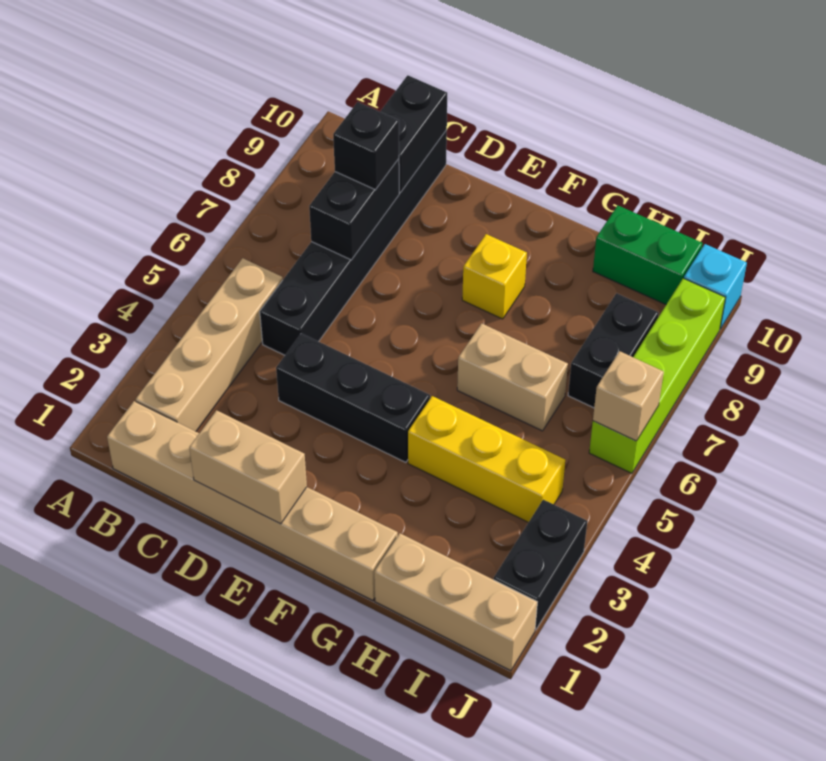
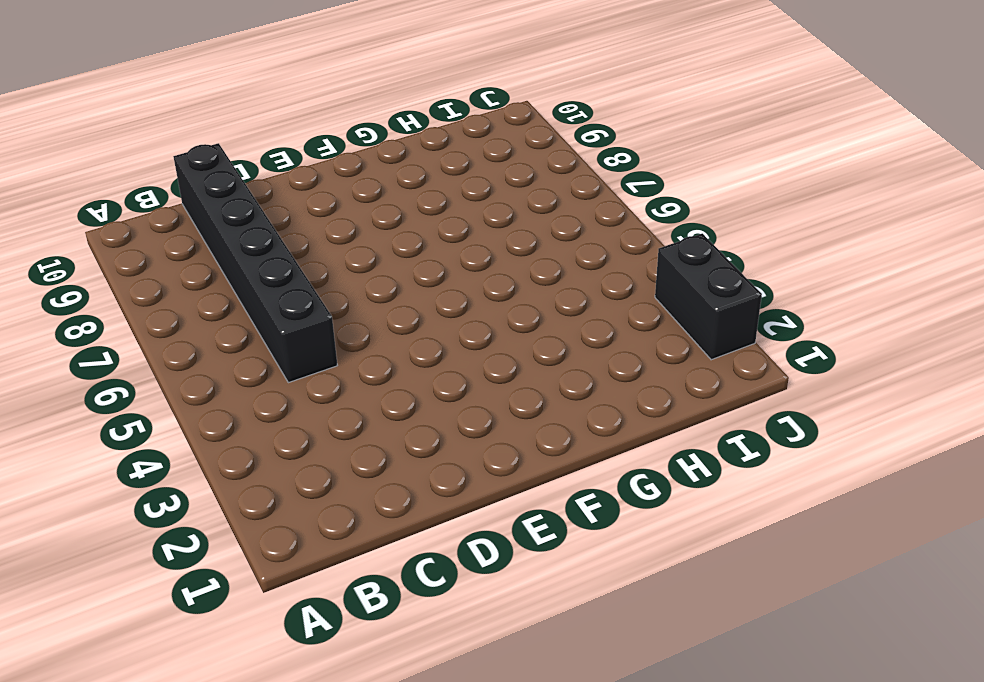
none -> tan 1x6 brick [107,401,398,600]
none -> tan 1x4 brick [135,258,283,431]
none -> black 1x3 brick [276,333,430,462]

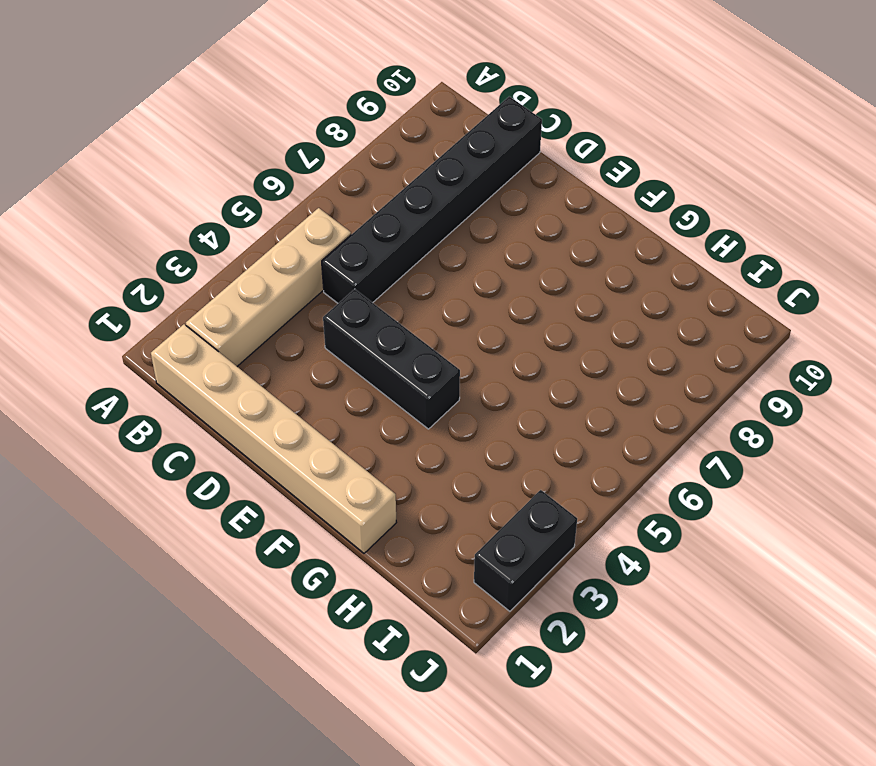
none -> yellow 1x1 brick [462,234,527,319]
none -> yellow 1x3 brick [408,396,565,522]
none -> tan 1x2 brick [457,323,568,431]

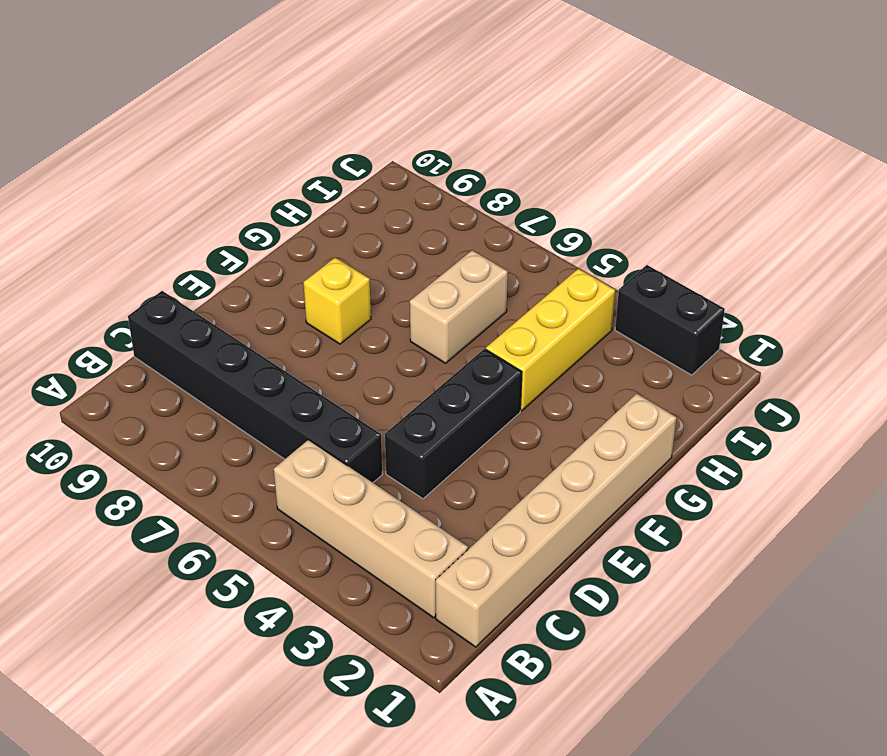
none -> tan 1x3 brick [374,533,537,671]
none -> green 1x2 brick [593,206,703,304]
none -> black 1x2 brick [568,293,659,408]

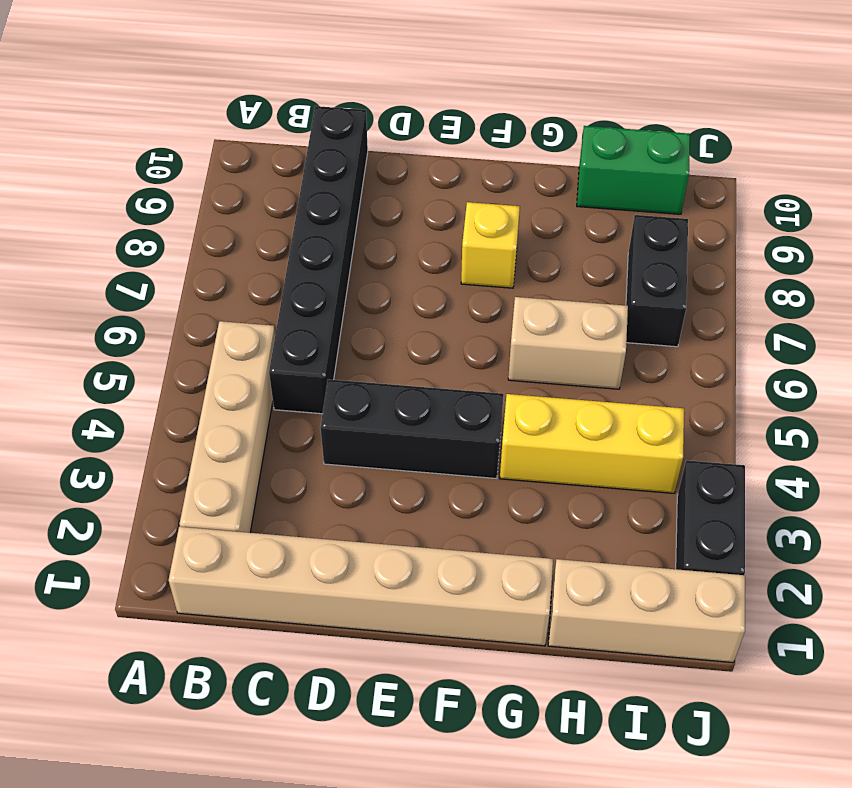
none -> lime 1x4 brick [589,278,725,473]
none -> cyan 1x1 brick [684,244,747,329]
none -> black 1x2 brick [309,159,399,260]

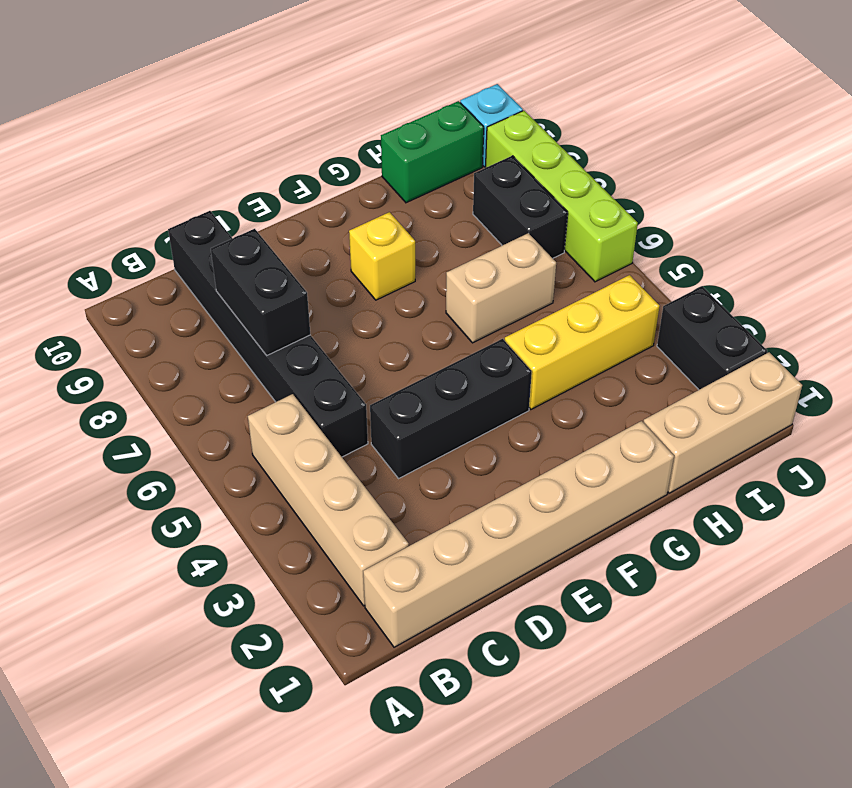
none -> black 1x2 brick [380,75,447,193]
none -> tan 1x2 brick [189,410,307,524]
none -> tan 1x1 brick [593,351,664,441]

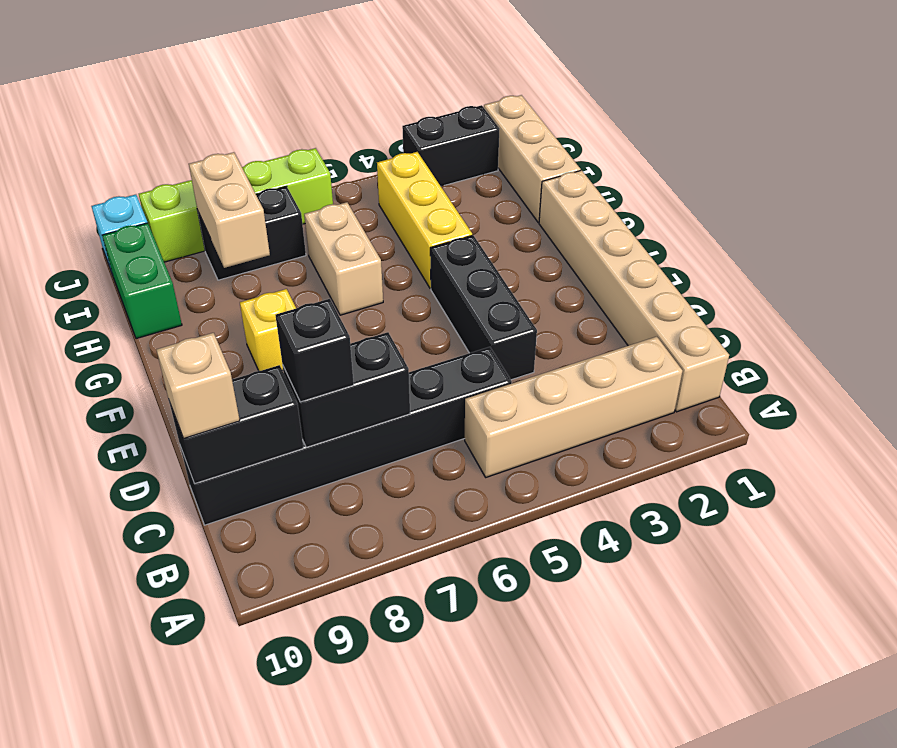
tan 1x1 brick [156,333,240,439] -> tan 1x1 brick moved to [593,351,664,441]
tan 1x2 brick [189,152,270,268] -> tan 1x2 brick moved to [189,410,307,524]

